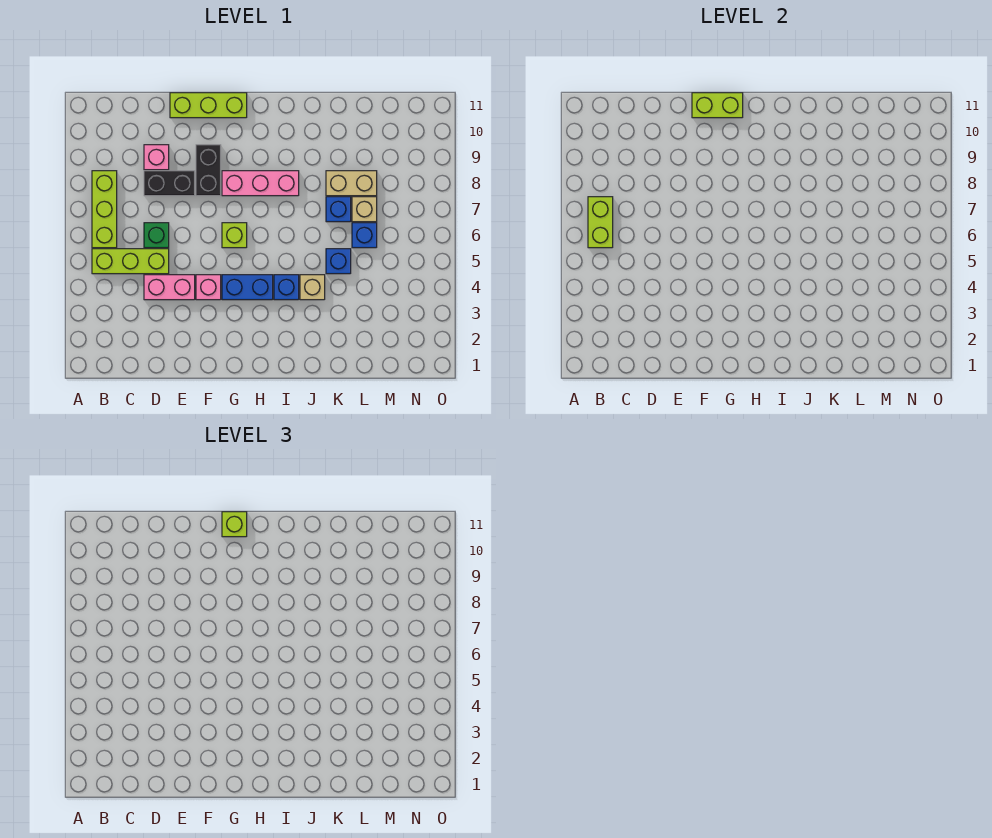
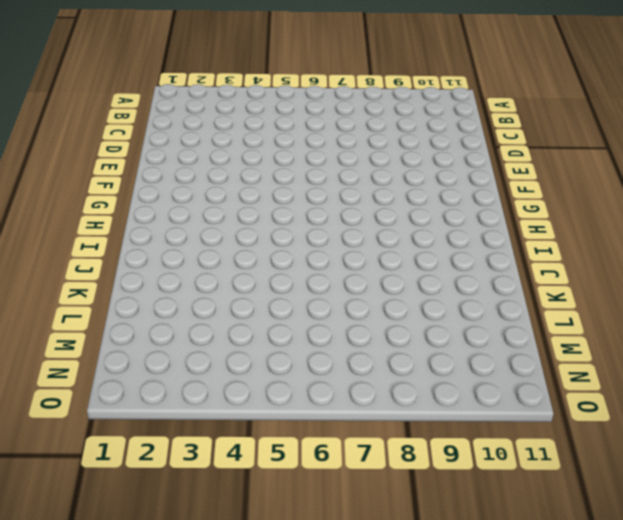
none -> lime 1x3 brick [92,249,169,274]
none -> lime 1x3 brick [92,171,117,248]
none -> pink 1x2 brick [144,275,195,300]

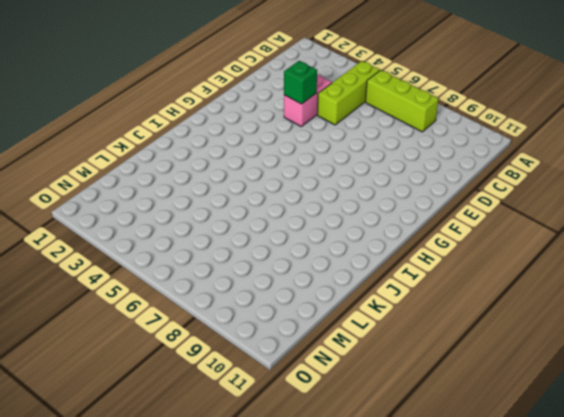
green 1x1 brick [284,61,317,104] -> green 1x1 brick moved to [144,223,169,248]
none -> black 1x2 brick [144,171,195,196]
none -> pink 1x1 brick [144,145,169,170]
none -> lime 1x3 brick [170,93,247,118]

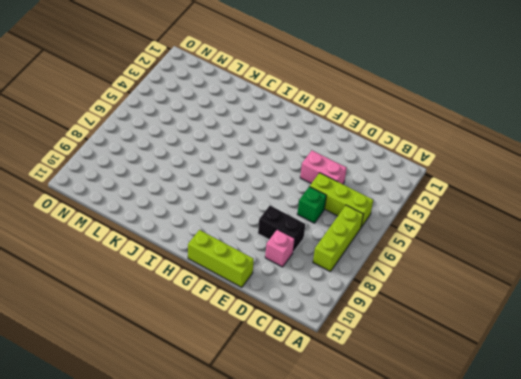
none -> pink 1x1 brick [196,275,221,300]
none -> black 1x2 brick [196,145,221,196]
none -> blue 1x2 brick [222,275,273,300]

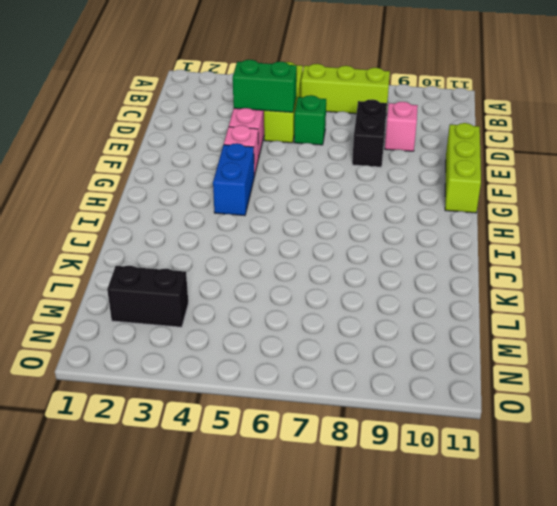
green 1x2 brick [233,60,297,112] -> none
black 1x2 brick [107,266,188,327] -> black 1x2 brick moved to [196,145,221,196]
none -> lime 1x1 brick [222,223,247,248]
none -> pink 1x3 brick [222,171,299,196]
none -> blue 1x1 brick [274,275,299,300]

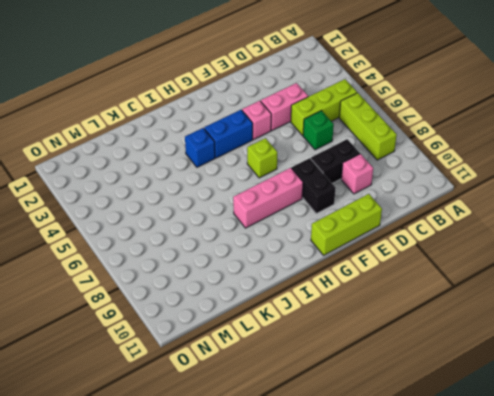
none -> tan 1x1 brick [300,275,325,300]
none -> blue 1x1 brick [326,249,351,274]
none -> blue 1x1 brick [326,197,351,222]

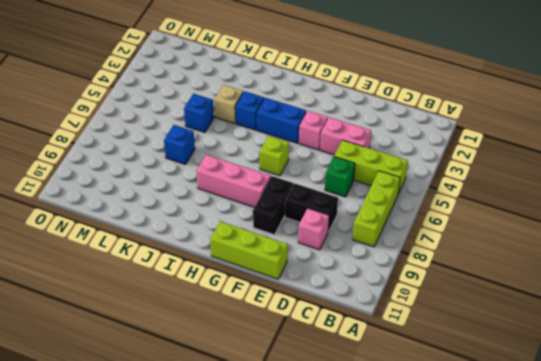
none -> tan 1x2 brick [326,171,377,196]
none -> blue 1x1 brick [352,223,377,248]
none -> tan 1x1 brick [352,197,377,222]

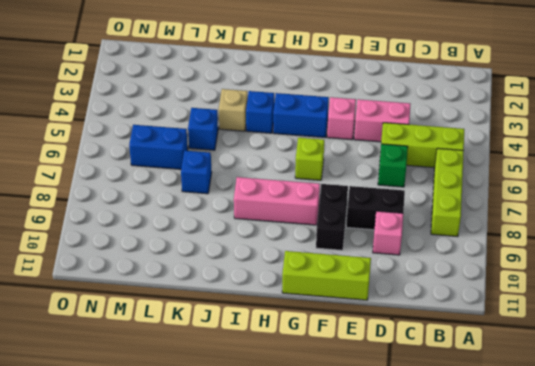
blue 1x2 brick [129,125,188,169] -> blue 1x1 brick [352,223,377,248]
none -> tan 1x2 brick [326,171,377,196]
none -> tan 1x1 brick [352,197,377,222]
none -> lime 1x2 brick [588,197,613,248]

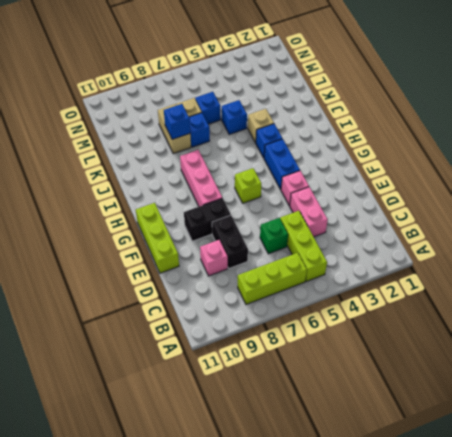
blue 1x1 brick [164,104,190,139] -> none
none -> lime 1x2 brick [588,197,613,248]
none -> lime 1x2 brick [692,93,743,118]
none -> lime 1x1 brick [222,512,247,537]

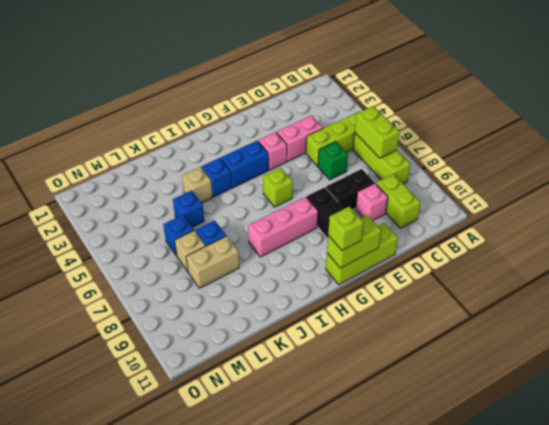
lime 1x2 brick [376,174,421,228] -> none

